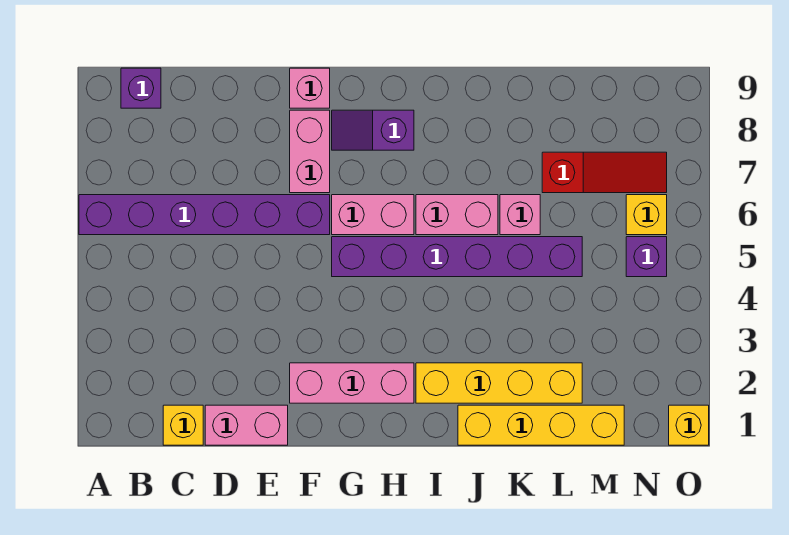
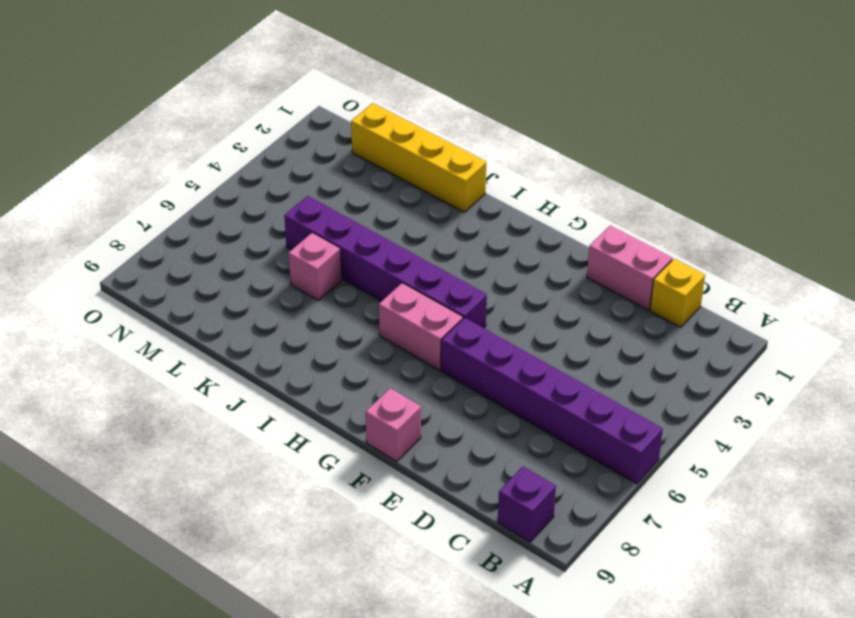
none -> pink 1x3 brick [290,363,414,403]
none -> pink 1x2 brick [290,110,330,193]
none -> purple 1x2 slope [332,110,414,150]

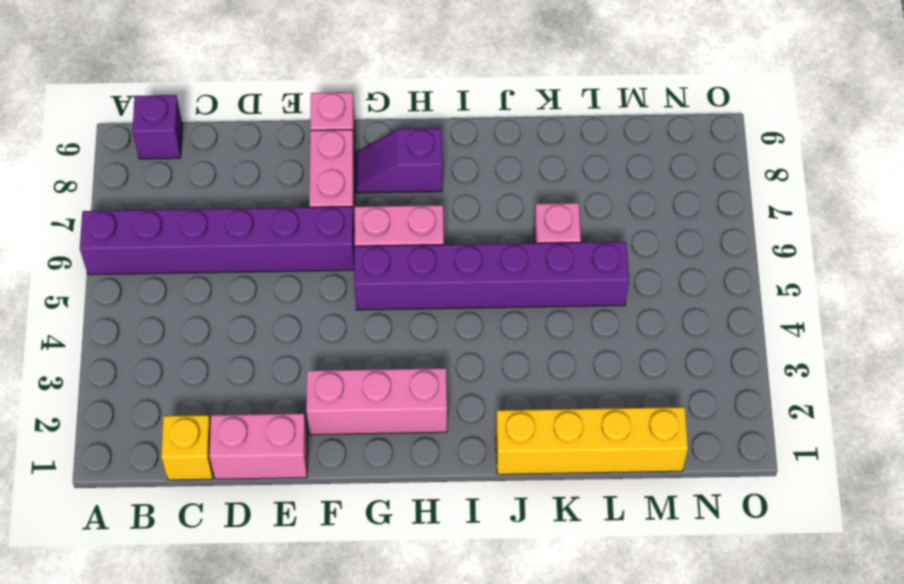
none -> yellow 1x4 brick [416,363,582,403]
none -> pink 1x2 brick [416,195,498,235]
none -> red 1x3 slope [542,152,667,193]

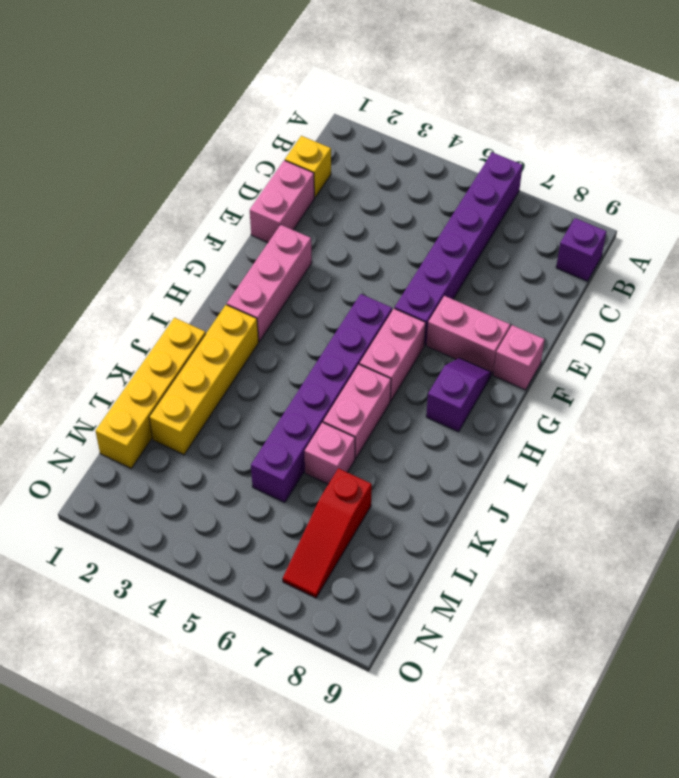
none -> purple 1x1 brick [626,237,667,277]
none -> yellow 1x1 brick [626,195,667,235]
none -> yellow 1x1 brick [669,405,709,445]

